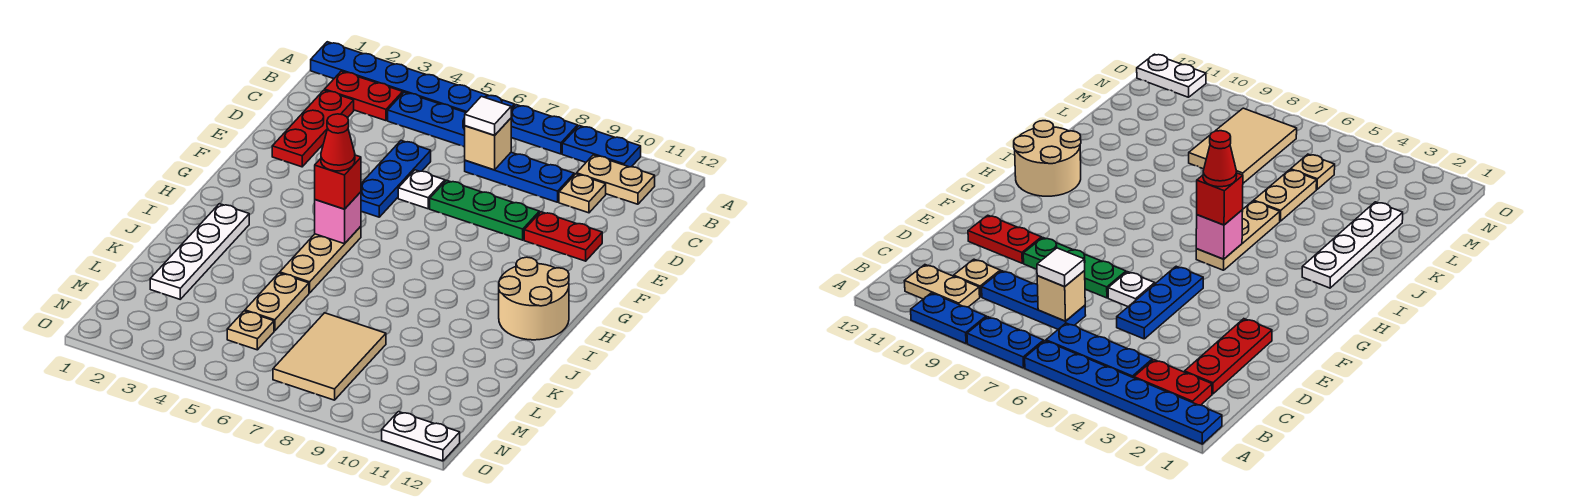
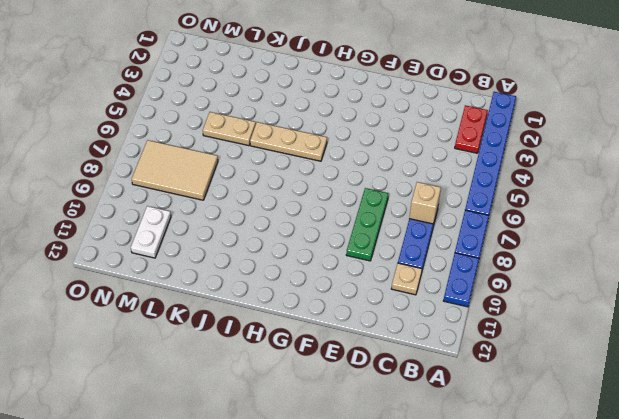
white 1x2 plate [131,206,171,258] -> white 1x2 plate moved to [382,412,460,461]
none -> blue 1x3 plate [388,92,466,147]
none -> tan 1x2 plate [577,155,655,204]
none -> red 1x3 plate [272,90,354,167]

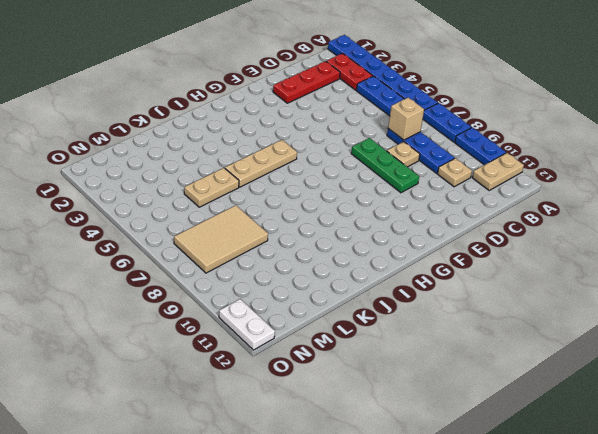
tan 1x2 plate [472,153,524,190] -> tan 1x2 plate turned to [577,155,655,204]
tan 1x1 plate [387,142,420,167] -> tan 1x1 plate moved to [227,311,274,350]
none -> blue 1x3 plate [361,141,431,217]
none -> white 1x1 plate [398,170,445,209]
none -> red 1x2 plate [524,212,602,261]

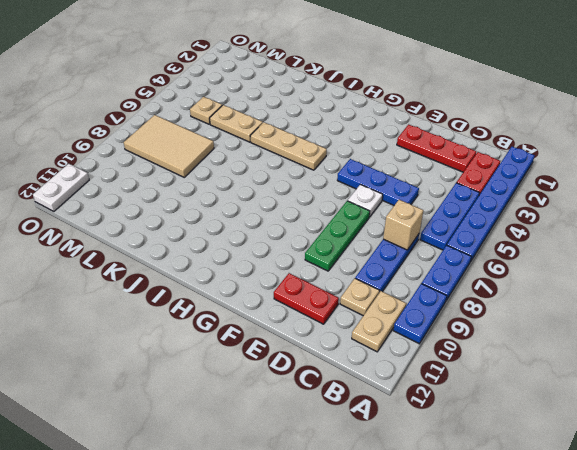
red 1x2 plate [274,273,339,324] -> red 1x2 plate turned to [524,212,602,261]
none -> tan 2x2 round brick [499,257,569,340]
none -> white 1x4 plate [150,204,249,299]
none -> pink 1x1 brick [315,192,361,244]

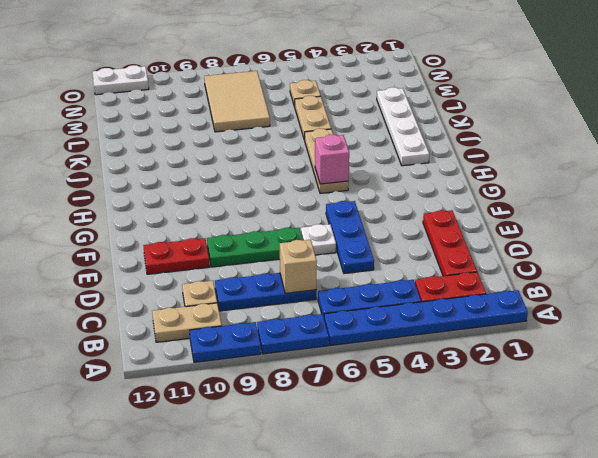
none -> tan 2x2 round brick [499,257,569,340]
none -> white 1x1 tile [465,96,511,135]
none -> red 1x1 brick [315,155,361,209]

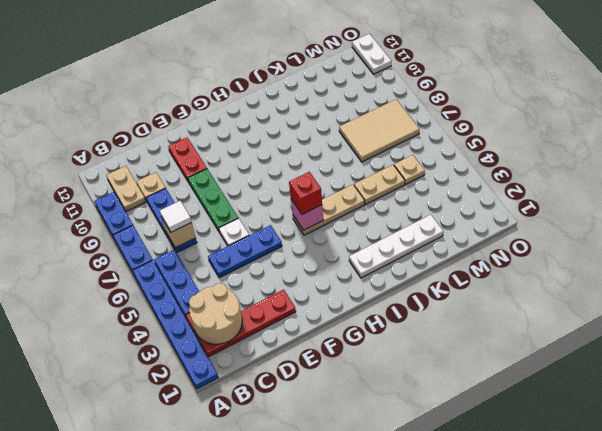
tan 2x2 round brick [189,283,242,344] -> tan 2x2 round brick moved to [499,257,569,340]
none -> red 1x1 cone [321,114,355,171]

